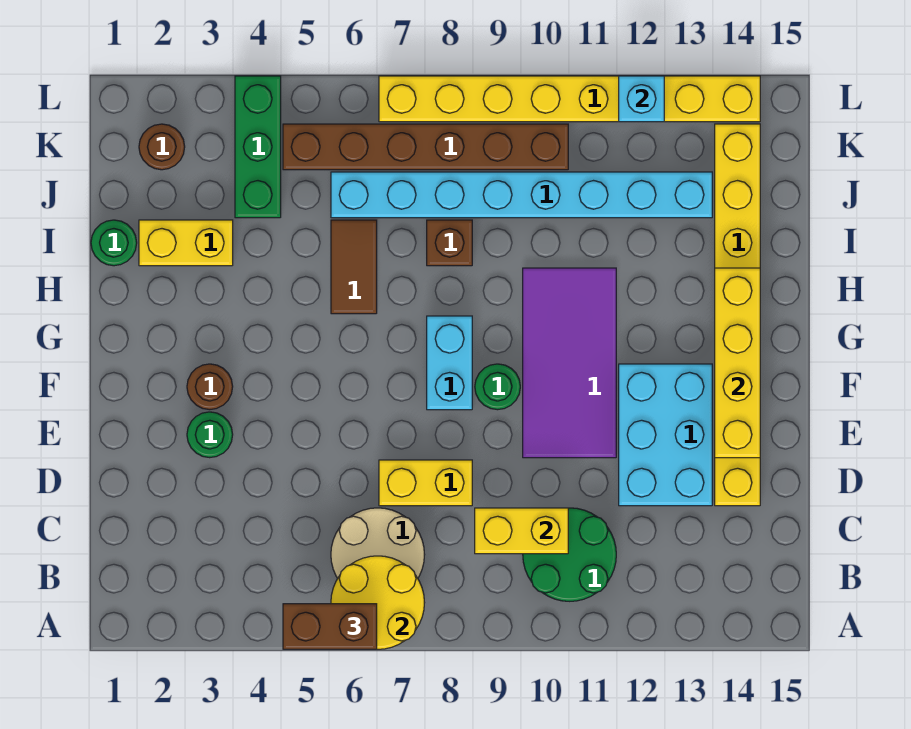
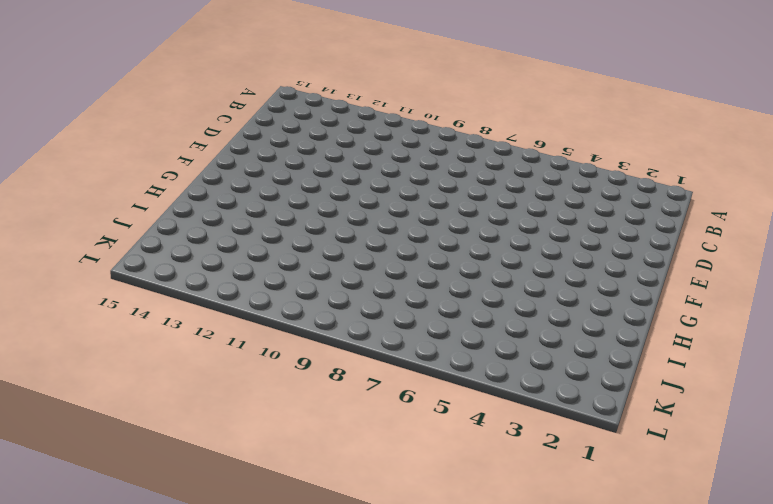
none -> tan 2x2 round brick [331,508,425,578]
none -> green 2x2 round brick [523,508,616,601]
none -> yellow 1x2 brick [379,460,472,506]

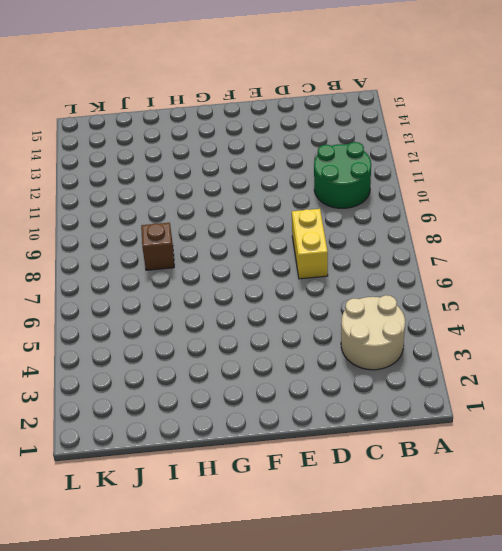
tan 2x2 round brick [341,295,405,370] -> tan 2x2 round brick moved to [331,508,425,578]
none -> cyan 2x3 brick [619,364,712,506]
none -> yellow 1x8 brick [715,124,760,506]
none -> green 1x1 round brick [187,412,233,458]

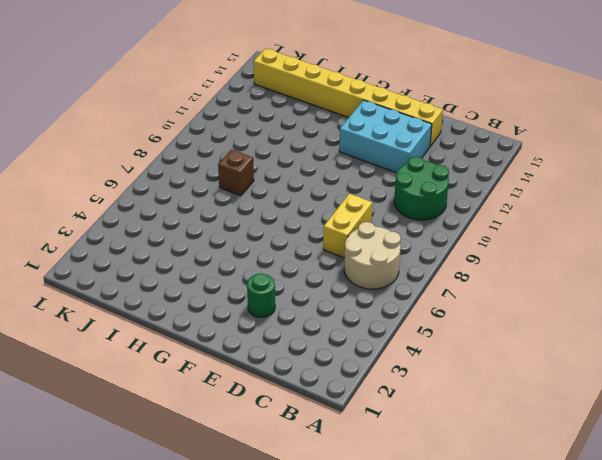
none -> purple 2x4 tile [523,268,616,458]
none -> brown 1x1 round brick [187,364,233,410]
none -> cyan 1x2 brick [427,316,472,410]

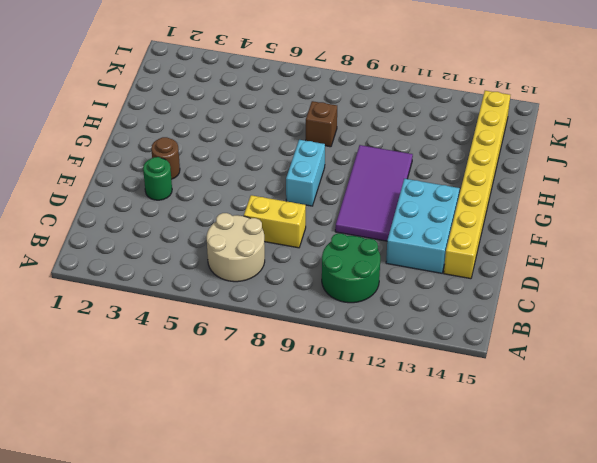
none -> green 1x1 round brick [475,364,520,410]
none -> brown 1x2 tile [331,220,377,314]
none -> green 1x1 round brick [91,220,137,266]

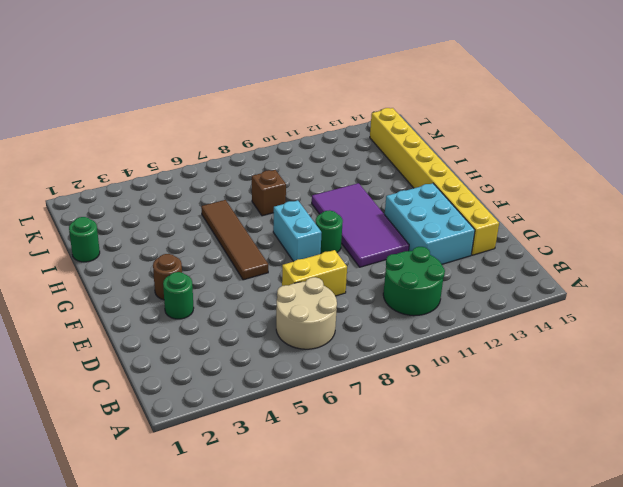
brown 1x4 tile [201,200,268,280] -> brown 1x2 tile [331,220,377,314]
none -> yellow 1x2 brick [139,220,233,266]
none -> green 1x3 brick [235,76,281,218]
none -> cyan 1x8 brick [331,172,712,218]

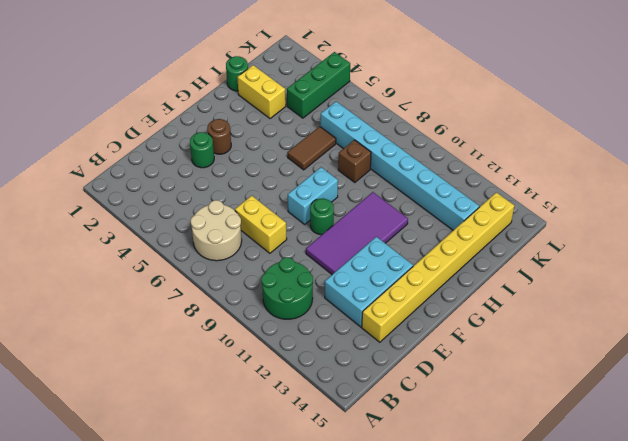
none -> brown 1x1 round brick [139,124,185,170]
none -> brown 1x6 brick [283,124,568,170]
none -> yellow 1x8 brick [379,76,760,122]

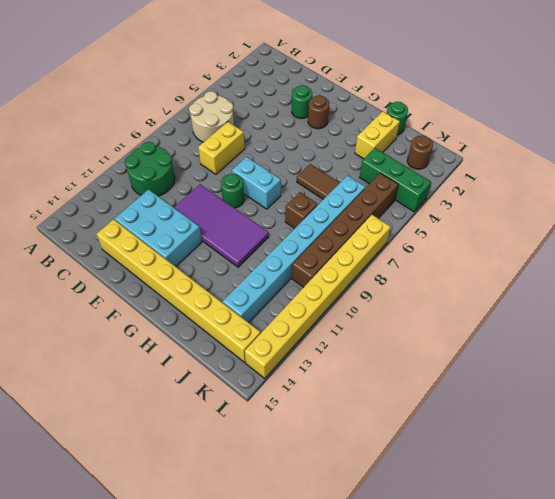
none -> yellow 2x2 round brick [331,556,425,649]
none -> yellow 1x2 brick [475,508,568,554]
none -> yellow 1x4 brick [715,268,760,458]

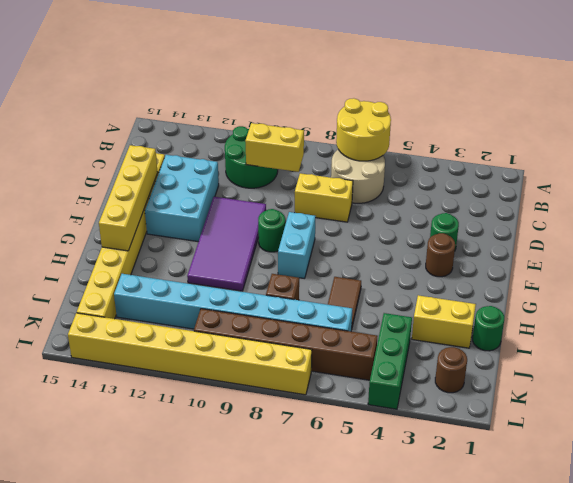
none -> cyan 1x1 brick [619,76,664,122]
none -> brown 1x2 brick [283,604,377,649]

